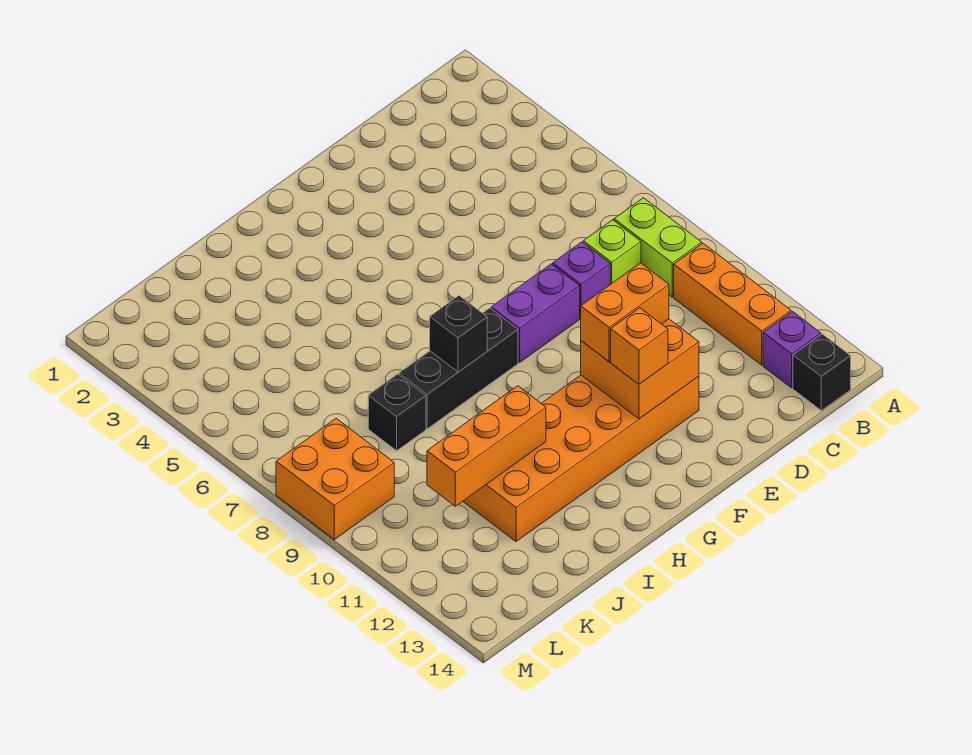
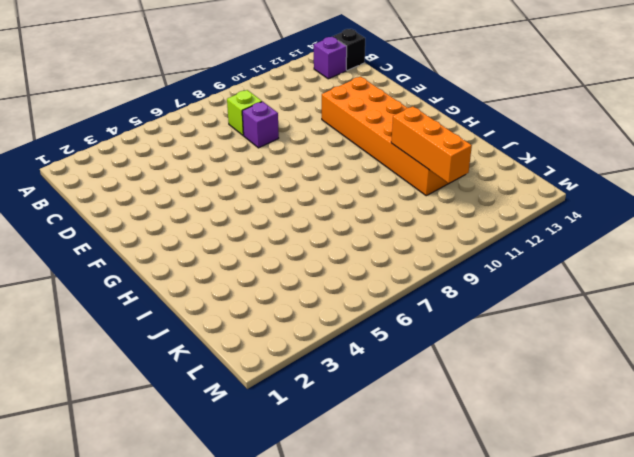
none -> lime 1x2 brick [614,198,702,297]
none -> orange 1x3 brick [674,243,791,365]
none -> purple 1x2 brick [491,264,580,362]

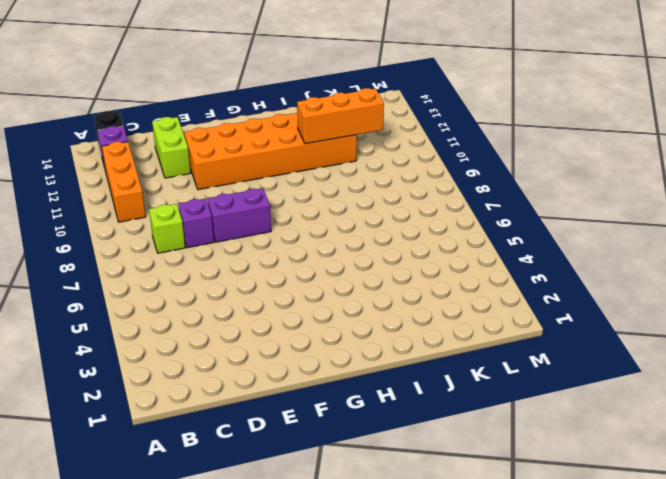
lime 1x2 brick [152,117,191,178] -> lime 1x2 brick moved to [614,198,702,297]
none -> black 1x3 brick [399,308,518,429]
none -> black 1x1 brick [368,374,426,451]
none -> orange 2x2 brick [276,418,394,539]

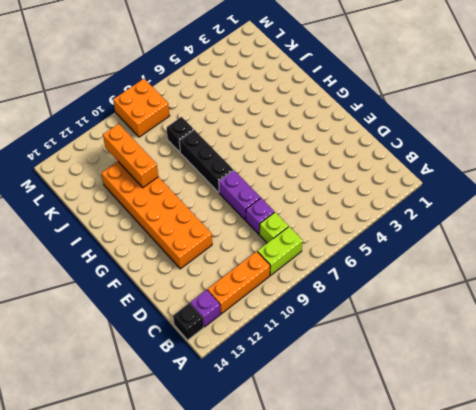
none -> orange 2x2 brick [581,319,699,419]
none -> black 1x1 brick [430,296,487,372]
none -> orange 1x2 brick [581,263,669,361]

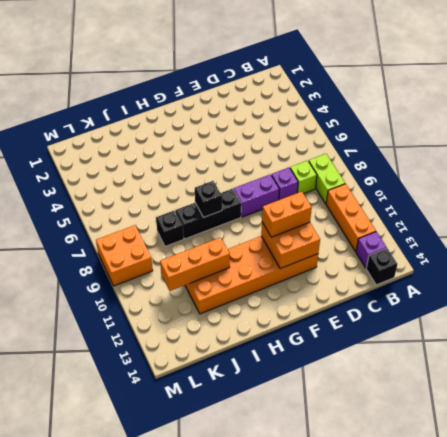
none -> orange 1x1 brick [611,308,668,384]

